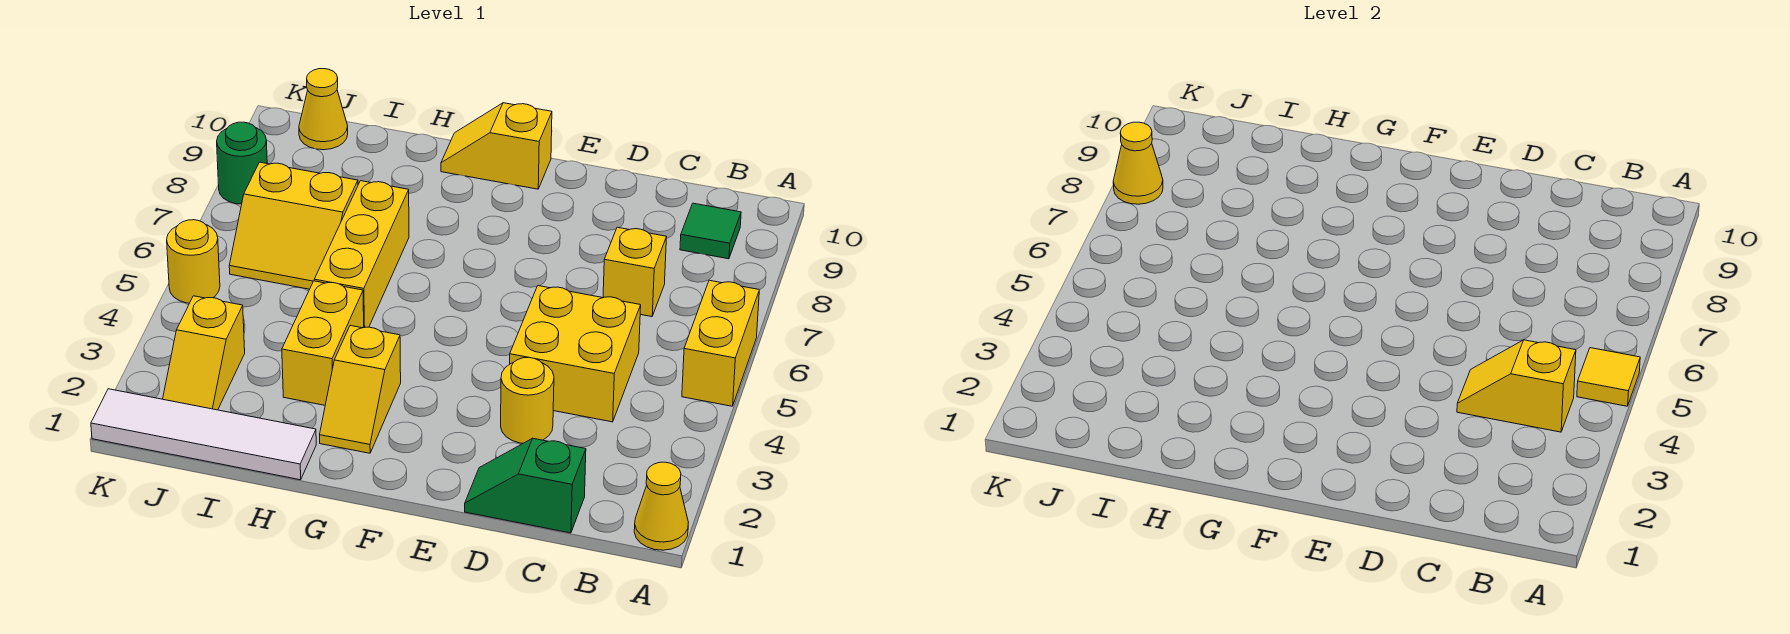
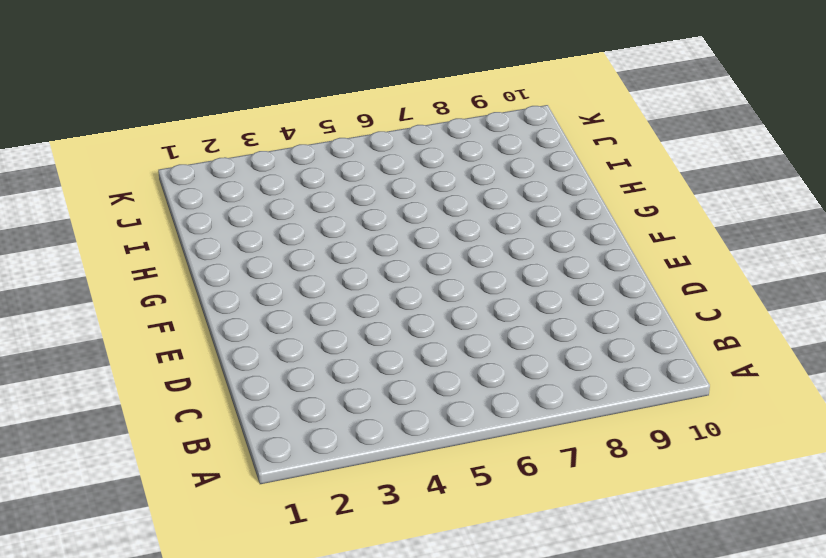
none -> yellow 1x1 cone [634,462,688,550]
none -> yellow 1x2 brick [682,280,759,406]
none -> green 1x1 tile [680,203,741,259]

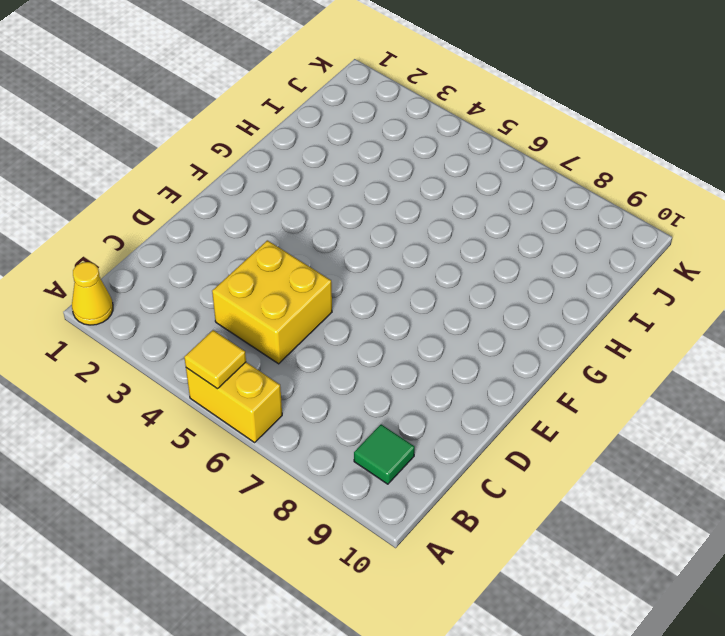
none -> green 1x2 slope [465,438,586,533]
none -> yellow 1x1 brick [603,227,667,317]
none -> yellow 1x1 round brick [501,358,554,443]

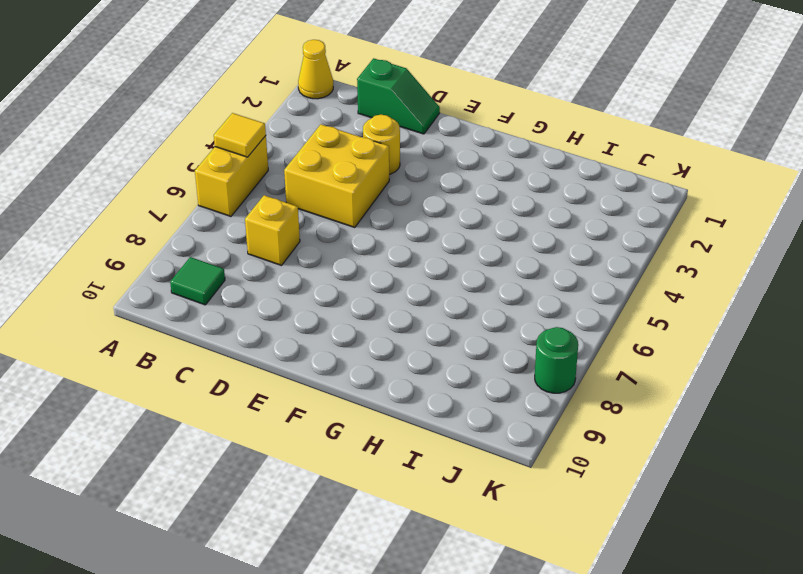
none -> yellow 1x2 slope [441,103,552,189]
none -> yellow 1x2 slope [320,326,401,453]
none -> white 1x4 tile [91,389,316,480]

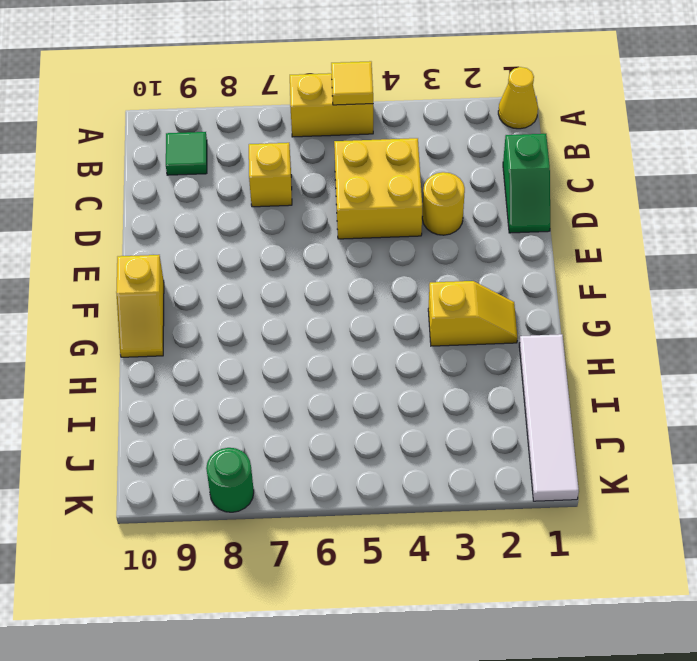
none -> yellow 1x2 brick [282,281,364,405]
none -> yellow 1x3 brick [314,181,409,328]
none -> yellow 2x2 slope [229,162,358,289]

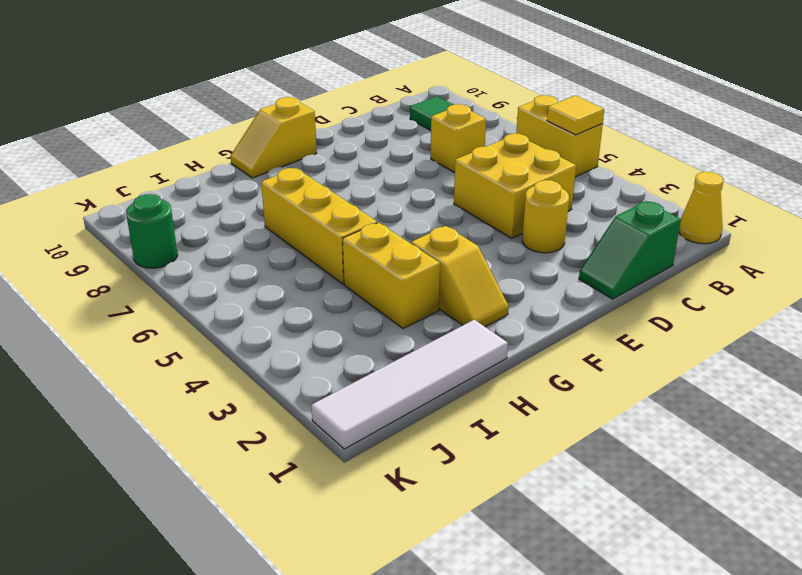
none -> yellow 2x2 slope [229,162,358,289]
none -> yellow 1x2 slope [163,296,245,410]
none -> yellow 1x1 cone [299,69,348,150]

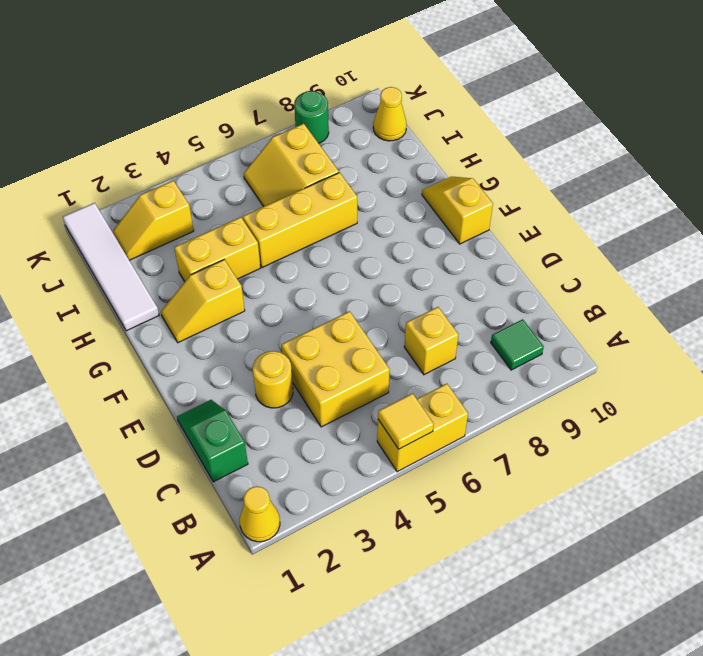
none -> yellow 1x1 round brick [167,220,220,303]
none -> yellow 1x2 slope [1457,340,1576,432]
none -> yellow 1x1 cone [1113,122,1163,204]

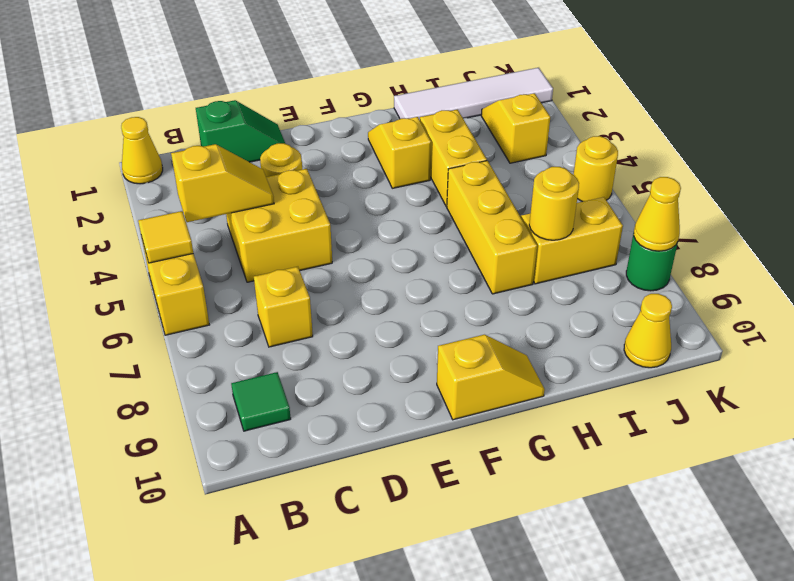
yellow 1x1 round brick [529,167,579,240] -> none

